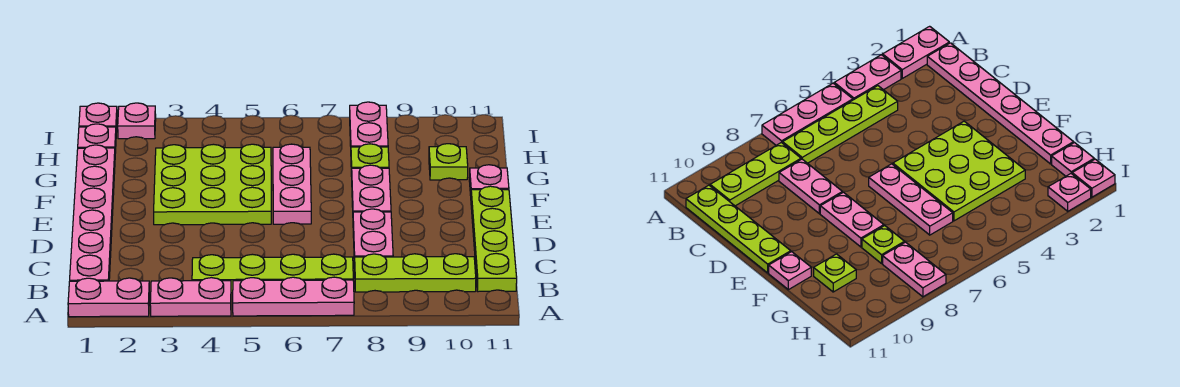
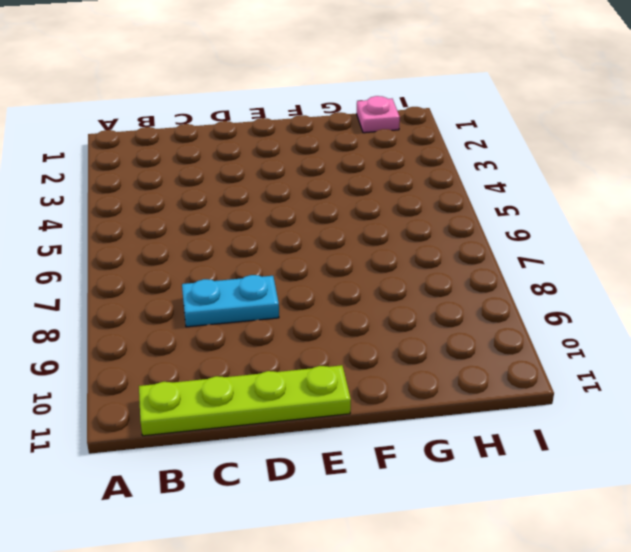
cyan 1x2 plate [182,275,279,327] -> pink 1x2 plate [353,209,393,268]
none -> pink 1x2 plate [68,278,150,317]
none -> pink 1x2 plate [150,278,231,316]
none -> pink 1x3 plate [233,277,354,316]

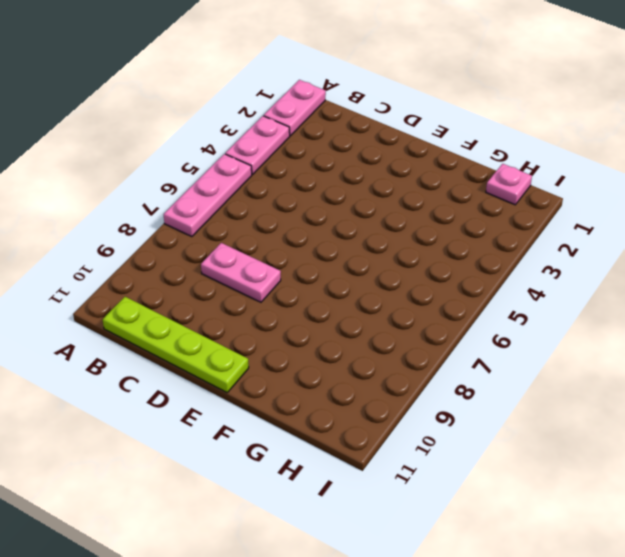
none -> pink 1x6 plate [70,145,115,281]
none -> lime 1x4 plate [192,254,353,293]
none -> lime 1x3 plate [355,254,476,292]

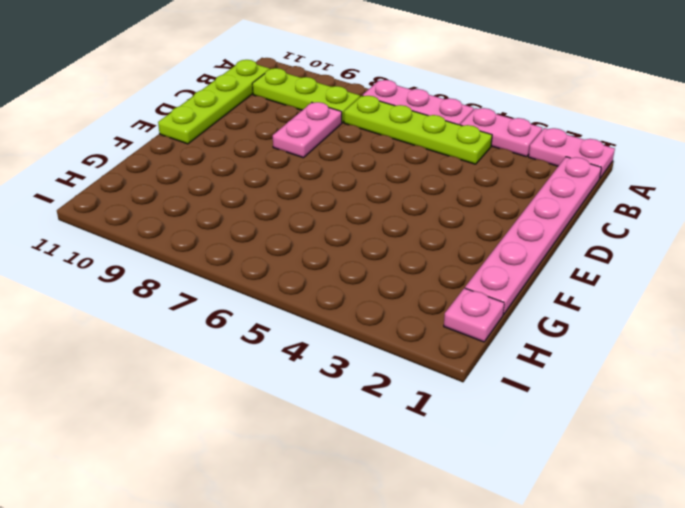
none -> lime 3x3 plate [154,144,271,225]
none -> pink 1x3 plate [273,144,311,224]
none -> pink 1x2 plate [352,165,391,212]

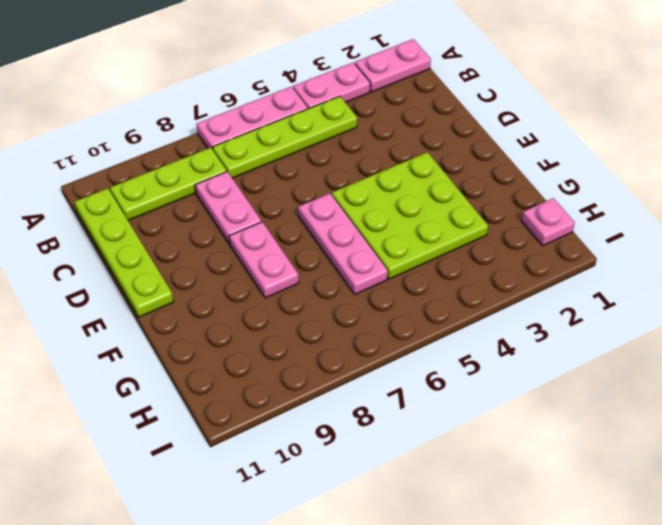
none -> pink 1x6 plate [70,145,115,281]
none -> pink 1x1 plate [469,165,509,196]
none -> lime 1x1 plate [351,144,389,176]

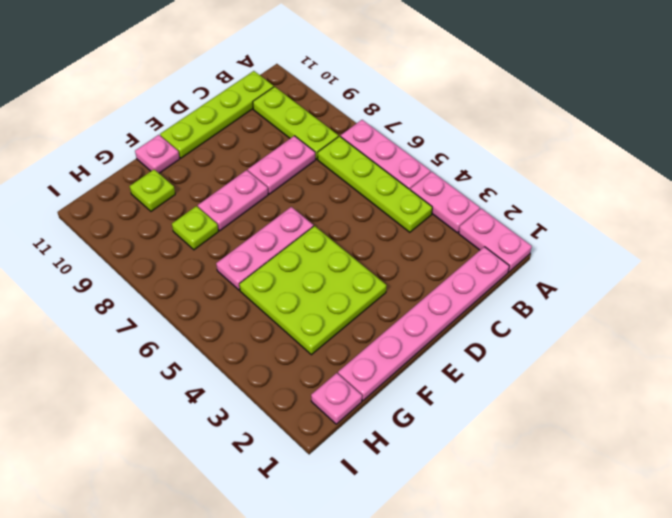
none -> pink 1x2 plate [350,102,388,147]
none -> pink 1x1 plate [79,103,117,132]
none -> pink 1x1 plate [118,103,156,139]

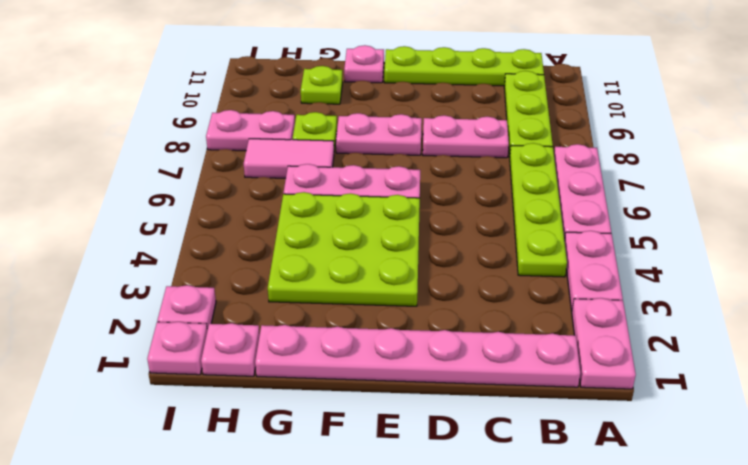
pink 1x2 tile [244,139,334,178] -> none

